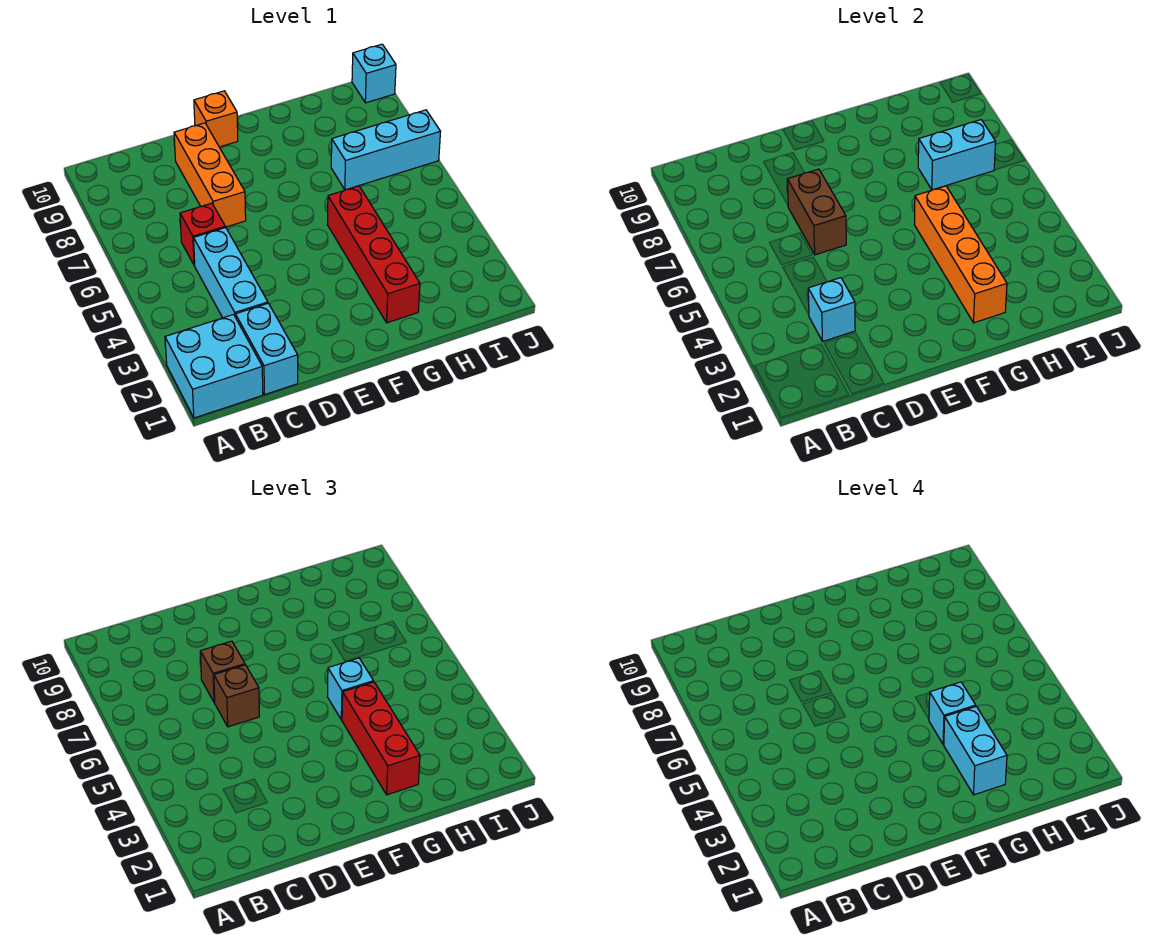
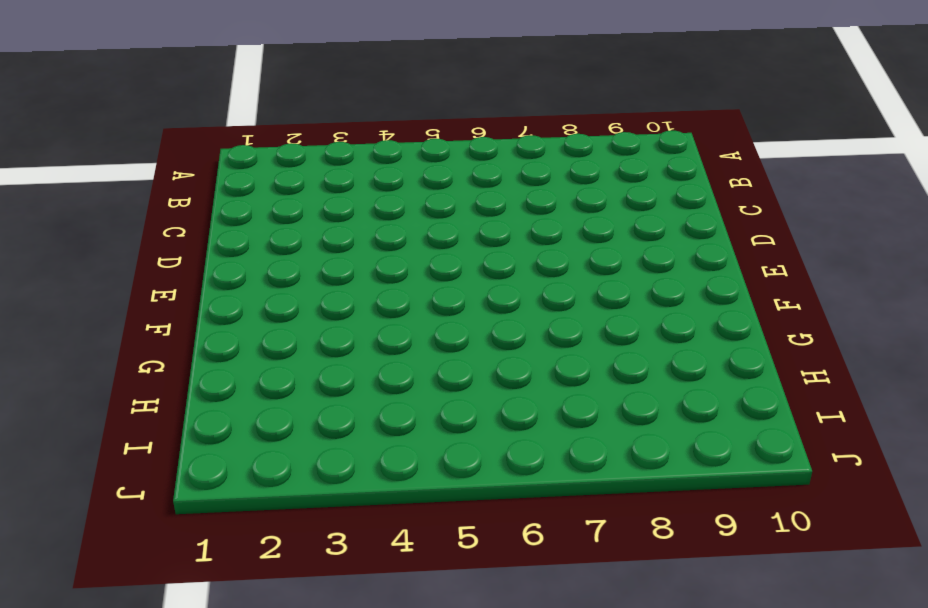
none -> cyan 2x2 brick [165,314,263,418]
none -> cyan 1x2 brick [235,303,298,395]
none -> cyan 1x3 brick [194,227,268,318]

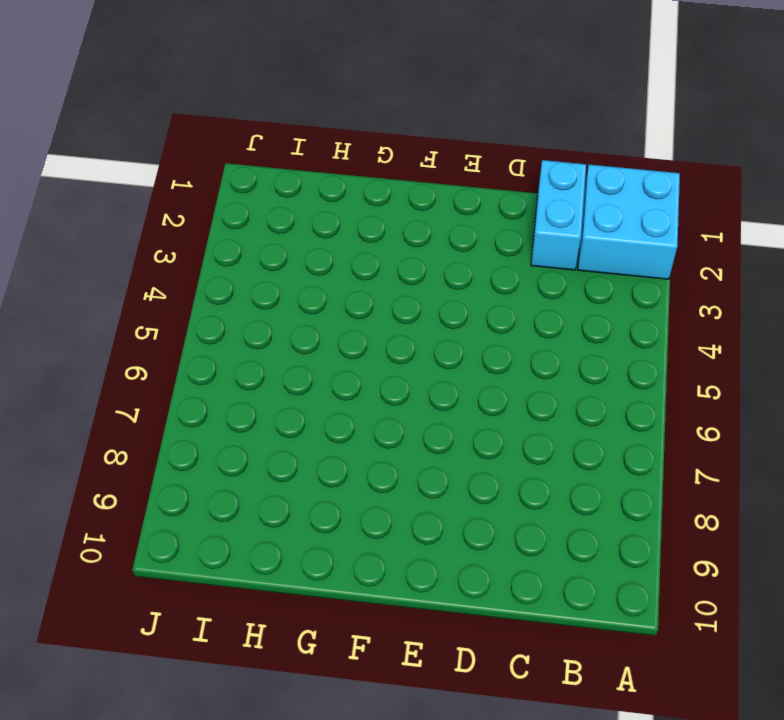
none -> cyan 1x3 brick [194,227,268,318]
none -> red 1x1 brick [180,203,225,265]
none -> orange 1x3 brick [174,123,246,227]

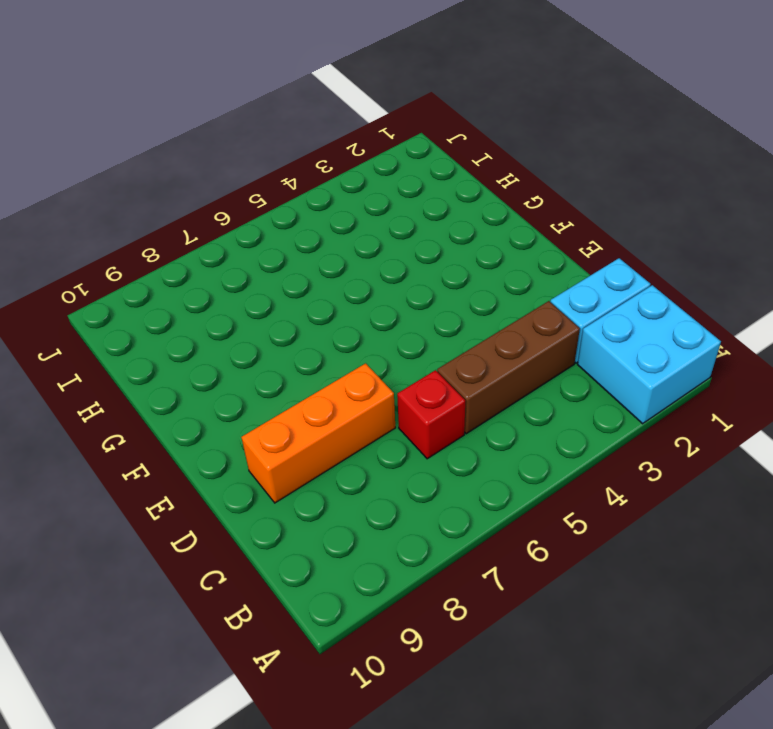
brown 1x3 brick [437,301,580,434] -> cyan 1x3 brick [194,227,268,318]
none -> orange 1x1 brick [194,91,238,147]
none -> red 1x4 brick [327,186,420,323]
none -> cyan 1x3 brick [331,110,441,190]

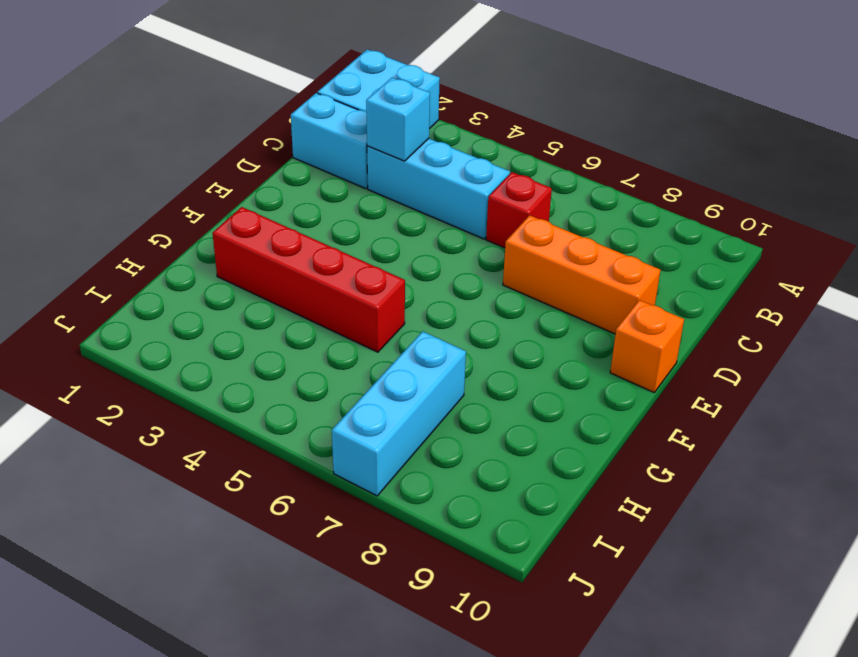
none -> cyan 1x1 brick [352,44,396,103]
none -> brown 1x2 brick [787,169,846,255]
none -> orange 1x4 brick [914,186,1007,323]

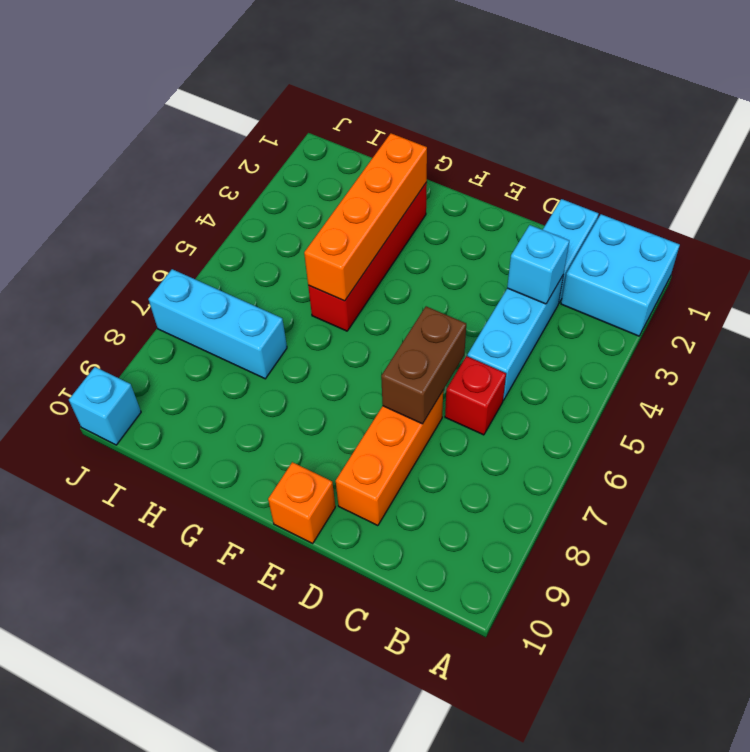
none -> cyan 1x2 brick [918,120,996,190]
none -> brown 1x1 brick [214,665,259,727]
none -> brown 1x1 brick [200,641,245,703]

